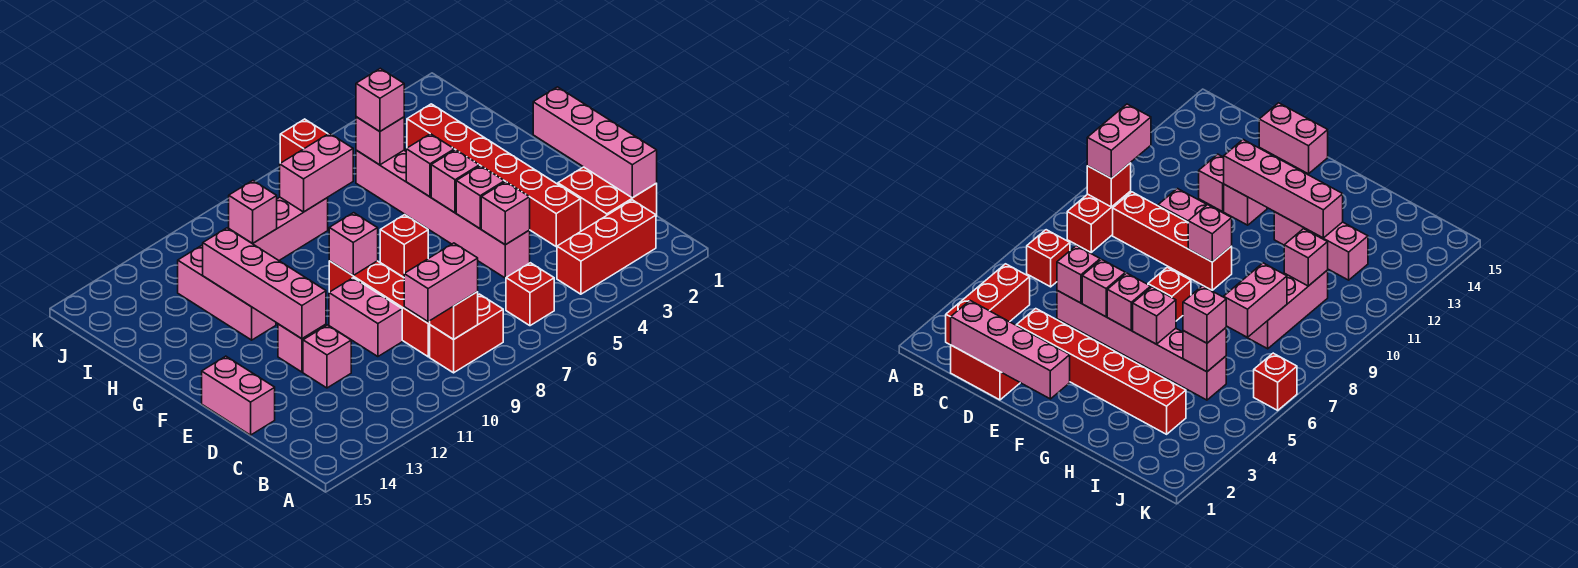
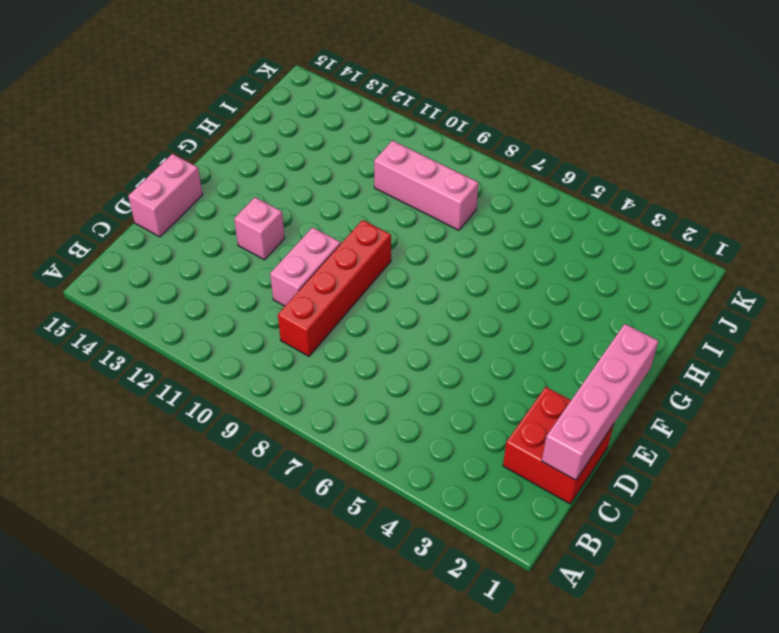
none -> red 1x3 brick [557,200,656,294]
none -> red 1x1 brick [506,263,554,326]
none -> red 1x2 brick [430,294,503,373]

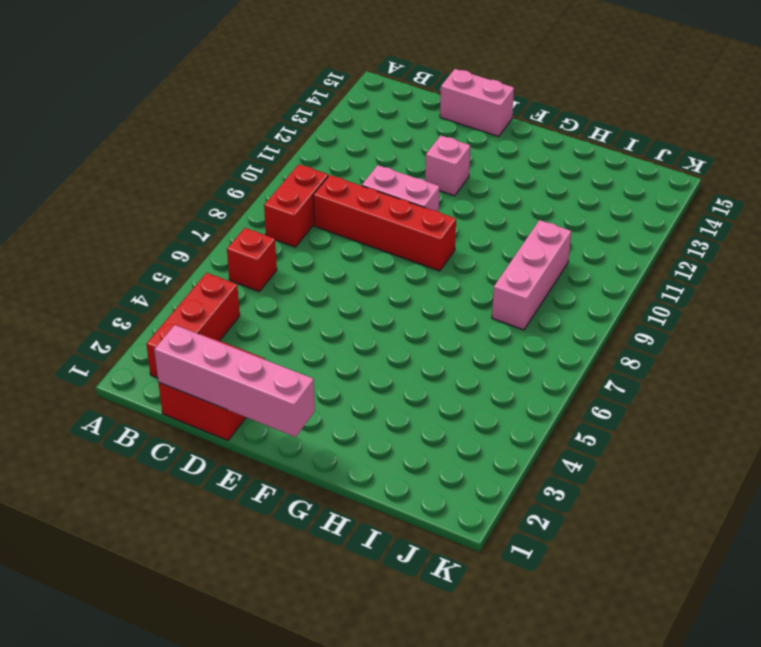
none -> red 1x6 brick [407,104,581,246]
none -> pink 1x6 brick [356,150,530,278]
none -> pink 1x1 brick [303,325,351,388]

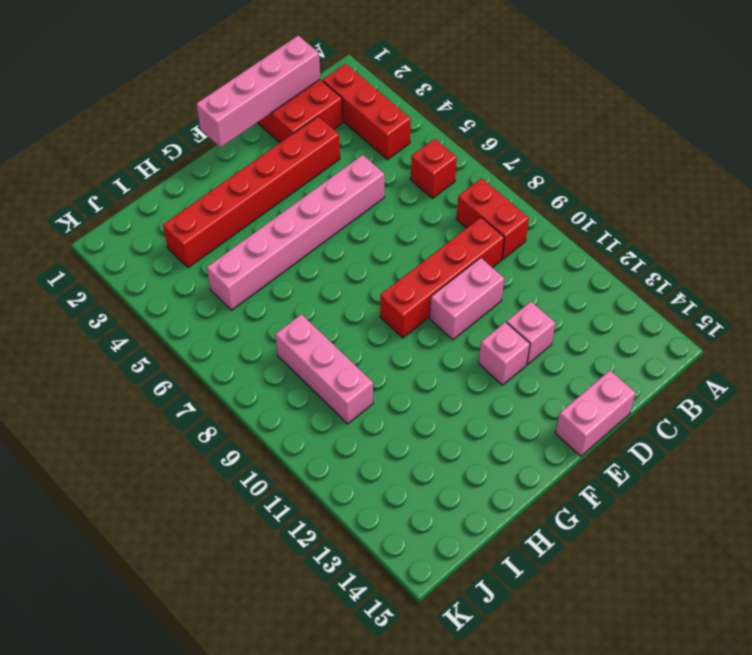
none -> red 1x1 brick [380,215,428,277]
none -> pink 1x3 brick [178,245,276,340]
none -> red 1x1 brick [280,119,327,163]

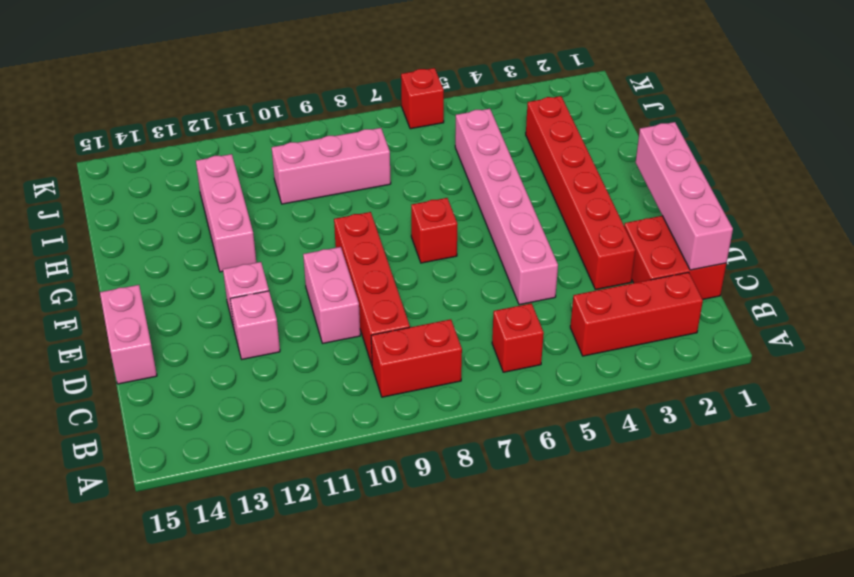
none -> red 1x1 brick [430,292,478,340]
none -> pink 1x1 brick [481,182,530,245]
none -> pink 1x1 brick [456,166,504,229]

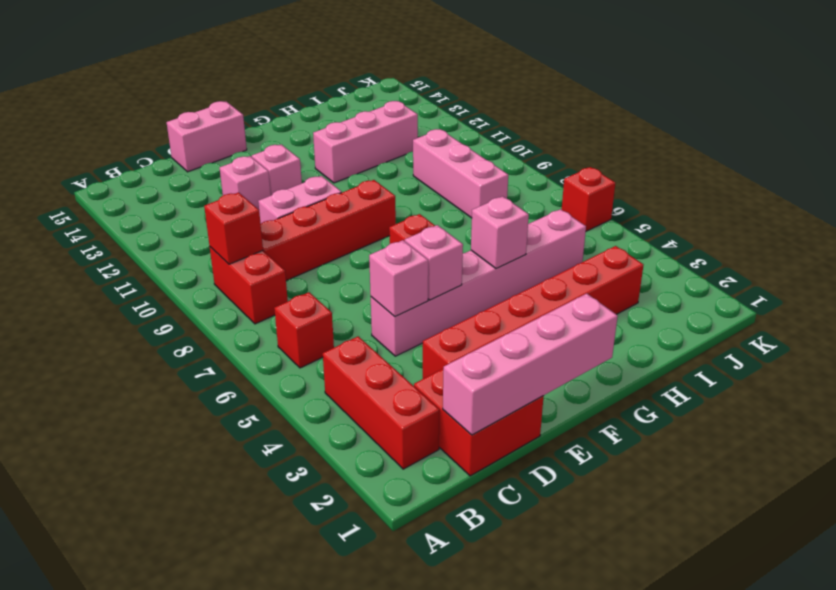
none -> pink 1x4 brick [203,228,326,339]
none -> pink 1x1 brick [431,150,479,213]
none -> pink 1x1 brick [329,213,378,275]

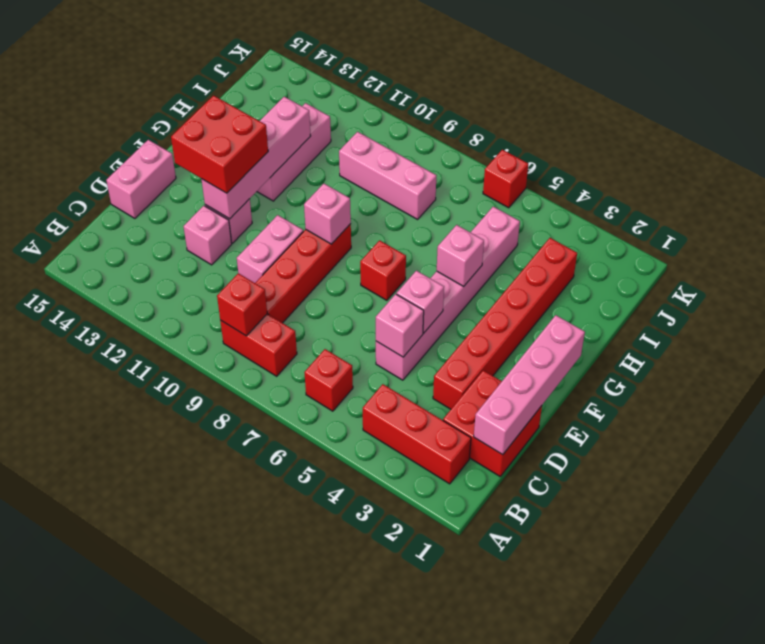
red 2x2 brick [171,96,268,193] -> none
none -> pink 1x1 brick [431,150,479,213]
none -> pink 1x1 brick [356,117,404,165]
none -> pink 1x2 brick [280,133,353,212]

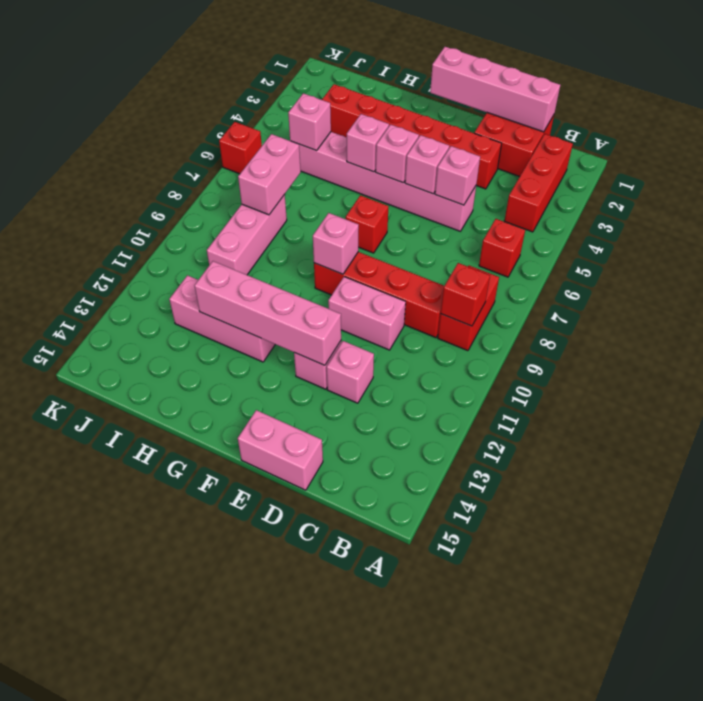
none -> pink 1x1 brick [229,181,277,244]
none -> pink 1x2 brick [404,243,478,322]
none -> pink 1x1 brick [356,68,404,131]

